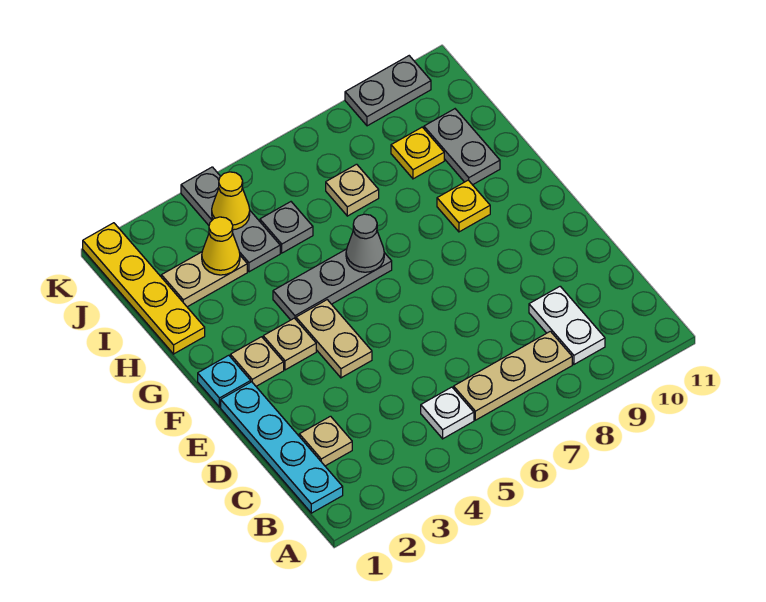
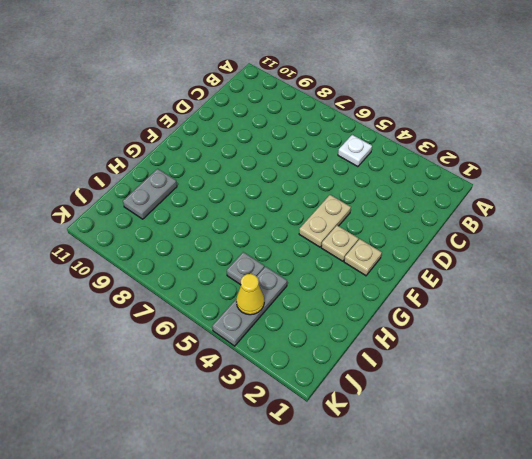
none -> cyan 1x4 plate [221,382,343,513]
none -> tan 1x3 plate [454,331,572,420]
none -> white 1x2 plate [529,286,605,364]

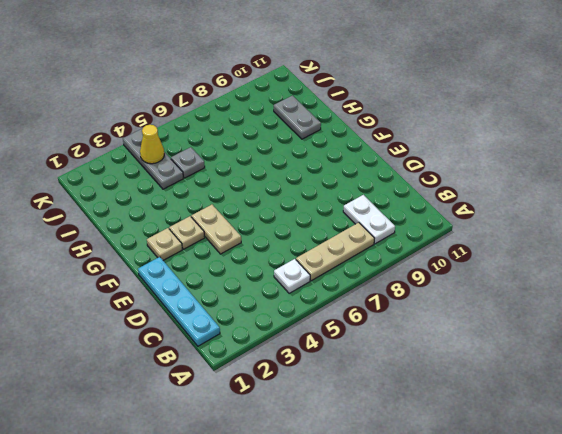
none -> tan 1x1 plate [299,416,352,466]
none -> cyan 1x1 plate [198,355,251,407]
none -> grey 1x3 plate [273,249,392,320]

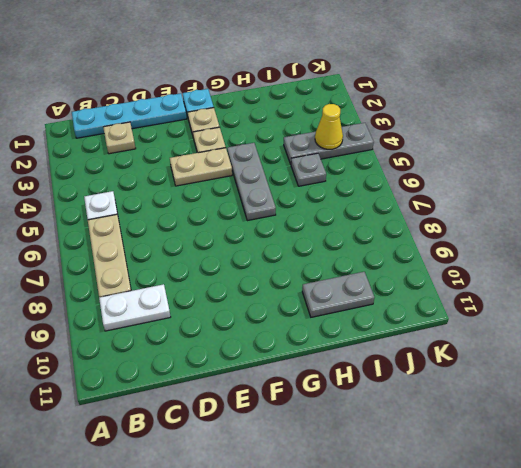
none -> yellow 1x1 plate [437,180,490,232]
none -> yellow 1x4 plate [83,223,205,354]
none -> tan 1x2 plate [161,252,247,307]

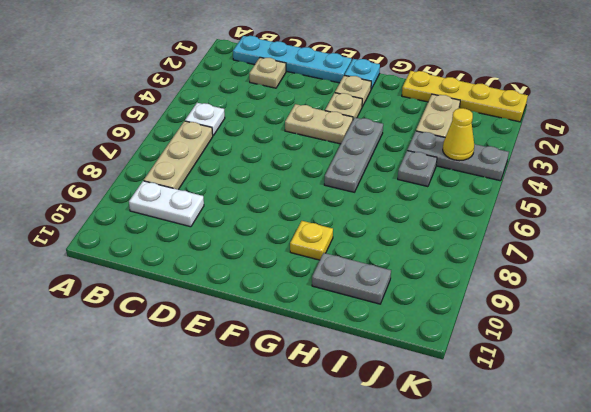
none -> tan 1x1 plate [326,164,379,216]
none -> yellow 1x1 plate [391,127,444,179]
none -> grey 1x2 plate [345,56,431,126]

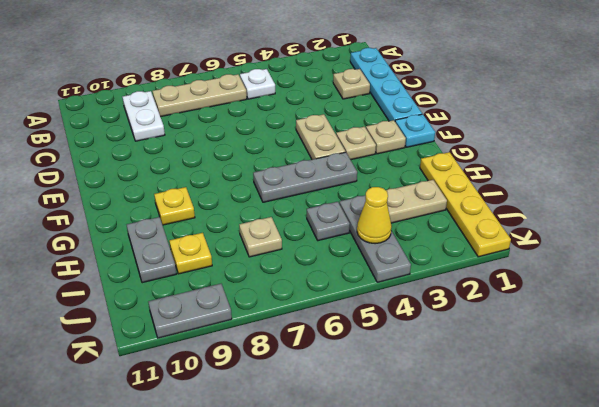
none -> grey 1x1 cone [346,214,384,272]
none -> yellow 1x1 cone [202,217,240,275]

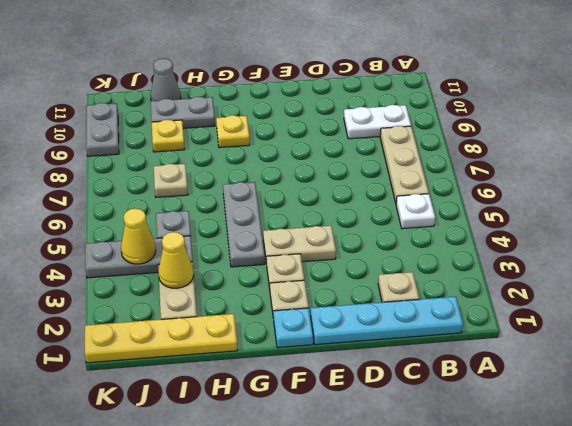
grey 1x1 cone [150,59,181,101] -> grey 1x1 cone moved to [346,214,384,272]

